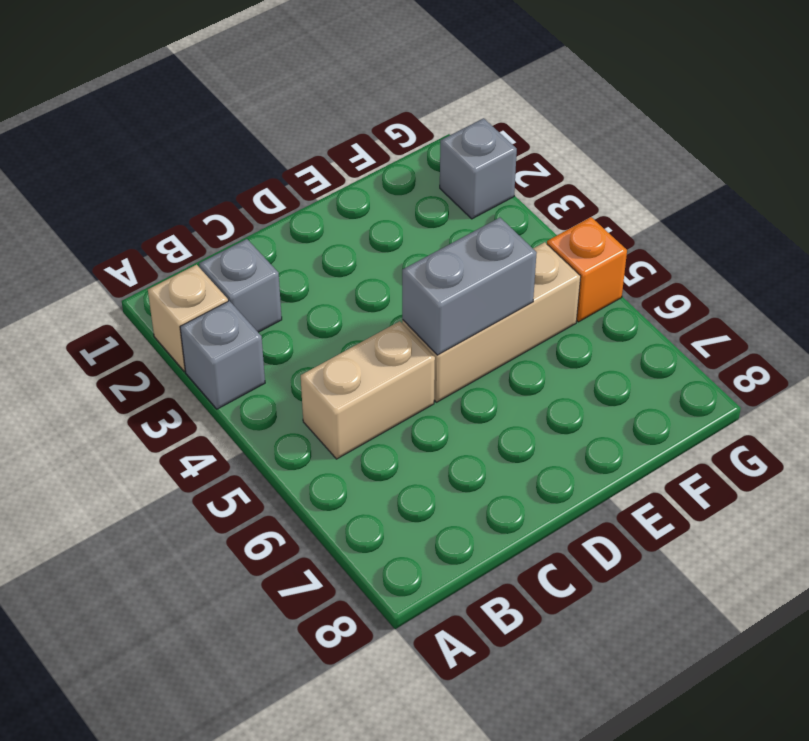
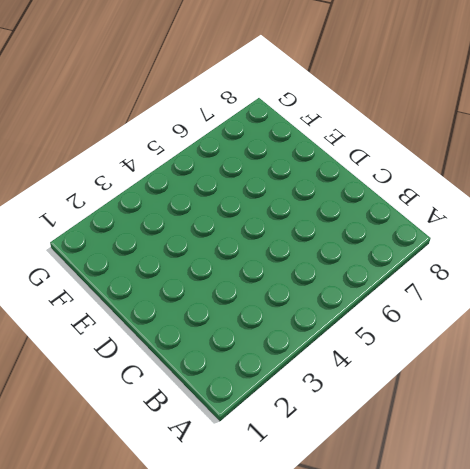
none -> tan 1x1 brick [148,265,228,371]
none -> grey 1x1 brick [180,301,265,409]

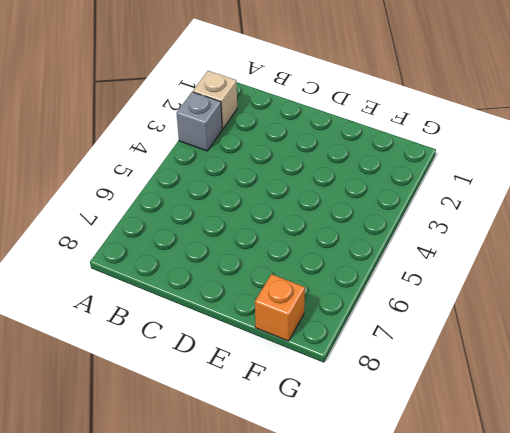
orange 1x1 brick [255,274,305,341] -> orange 1x1 brick moved to [547,217,627,322]
none -> grey 1x1 brick [199,239,282,332]
none -> tan 1x2 brick [301,321,435,459]

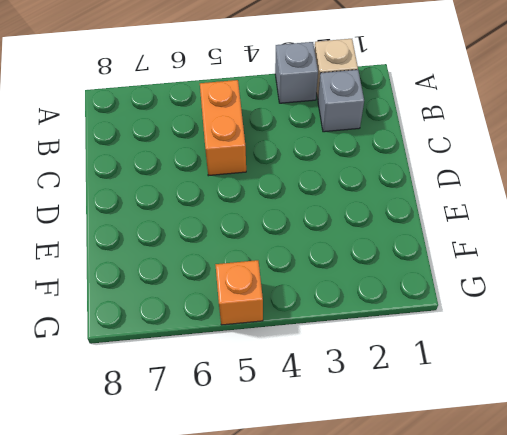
orange 1x2 brick [200,80,246,176] -> tan 1x2 brick [301,321,435,459]
none -> tan 1x3 brick [402,242,581,402]
none -> grey 1x1 brick [440,118,517,219]

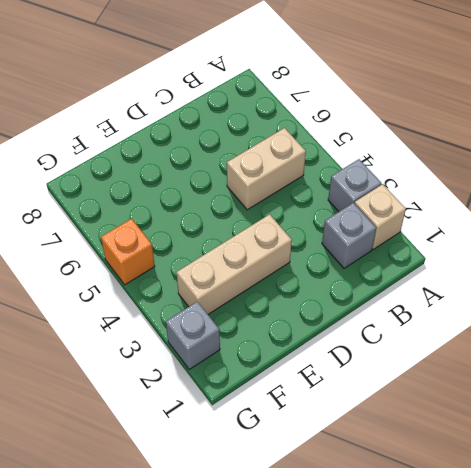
tan 1x3 brick [176,214,292,314] -> tan 1x3 brick moved to [402,242,581,402]
none -> grey 1x2 brick [402,218,537,355]

